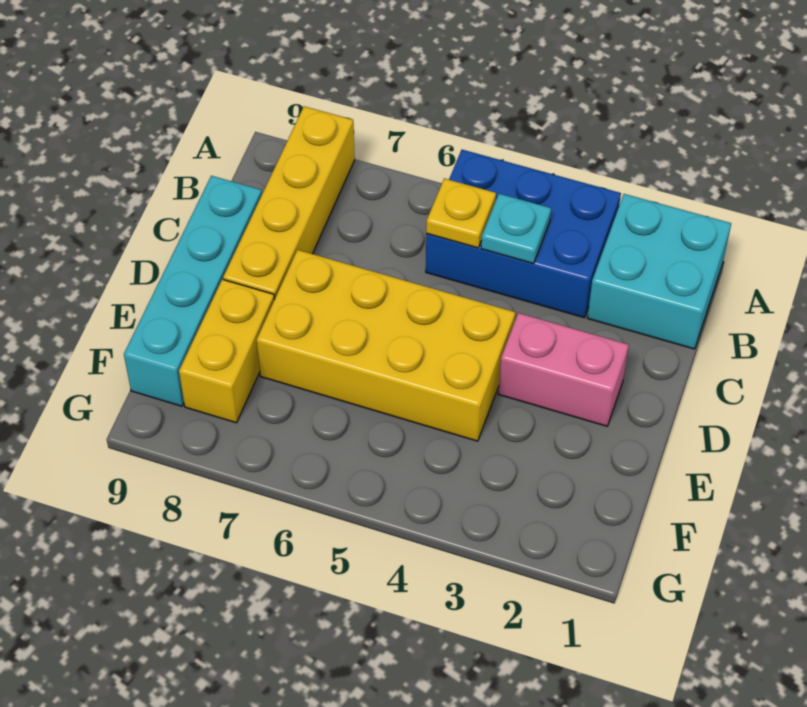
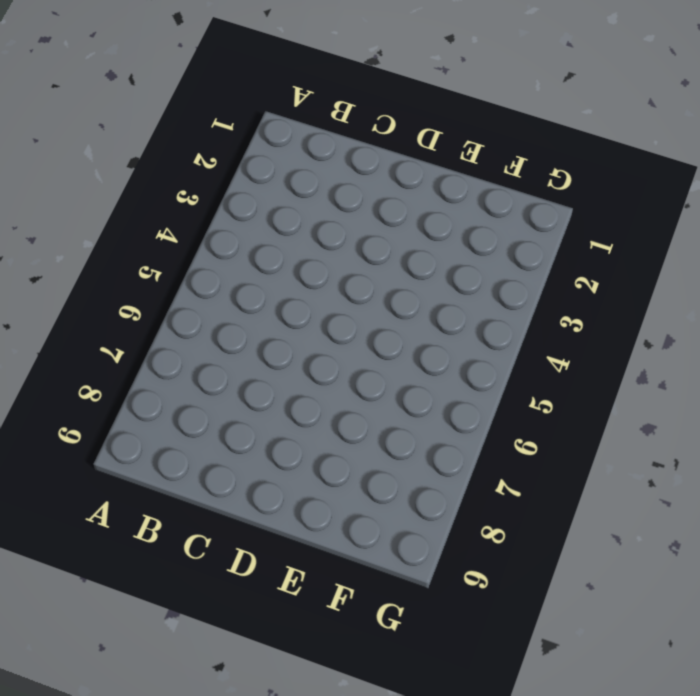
none -> cyan 2x2 brick [587,194,731,349]
none -> blue 2x3 brick [426,150,621,318]

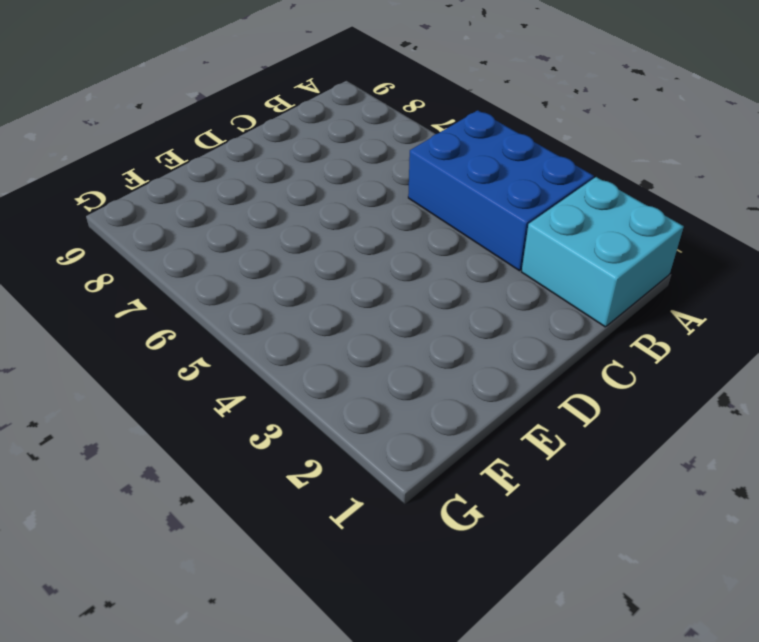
none -> yellow 1x4 brick [223,106,355,299]
none -> cyan 1x4 brick [124,176,262,406]

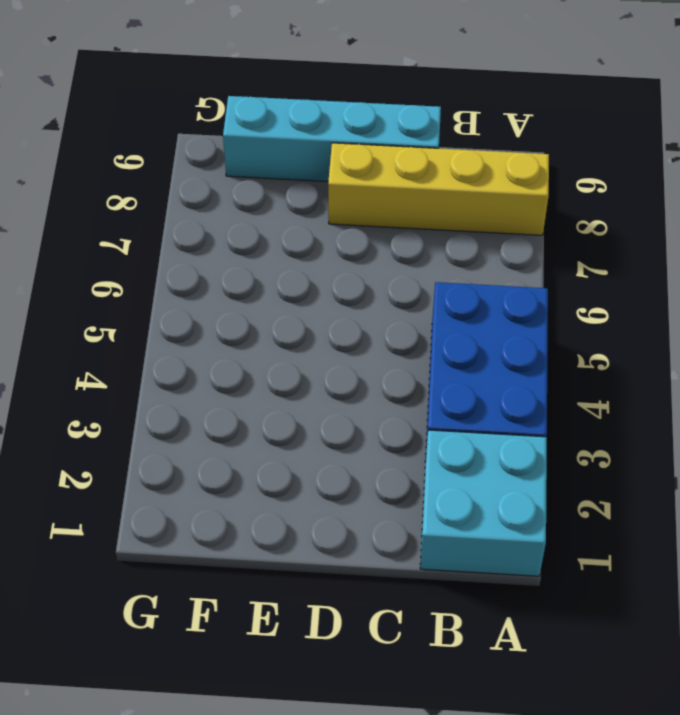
none -> pink 1x2 brick [499,313,629,426]
none -> yellow 2x4 brick [257,250,515,441]

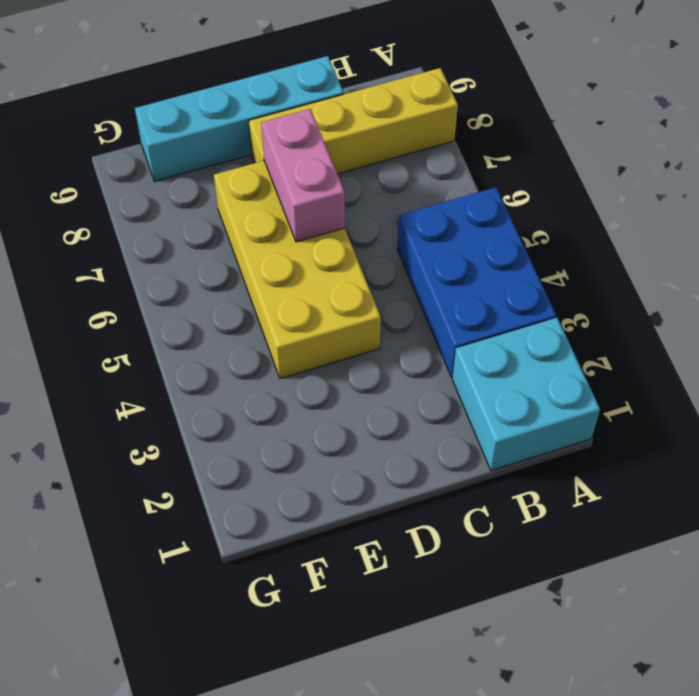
pink 1x2 brick [261,109,345,242] -> pink 1x2 brick moved to [499,313,629,426]
none -> yellow 1x2 brick [179,279,275,423]
none -> cyan 1x1 plate [481,194,551,263]

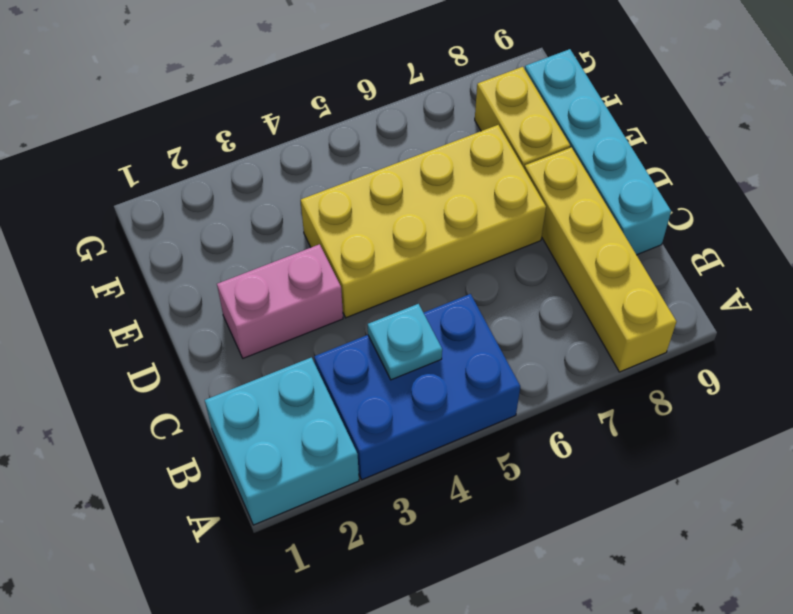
none -> yellow 1x1 plate [426,178,496,248]

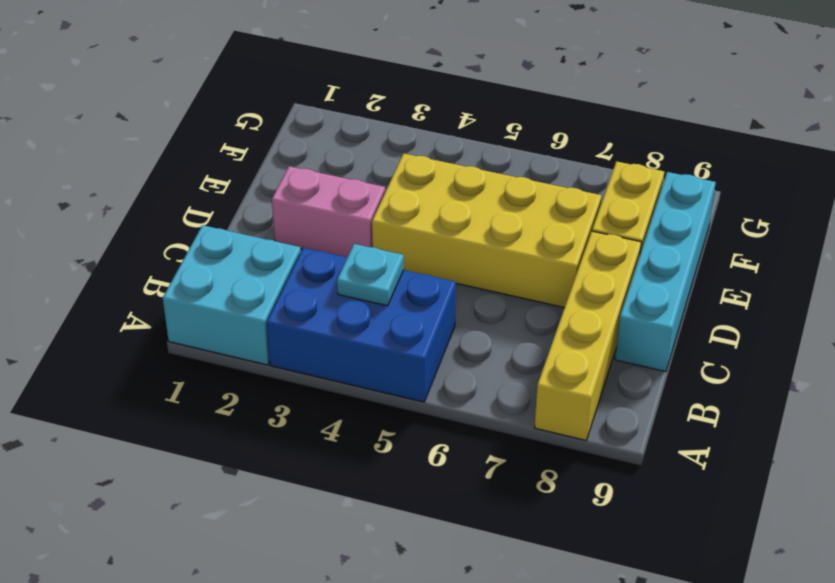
none -> yellow 1x1 plate [426,178,496,248]

